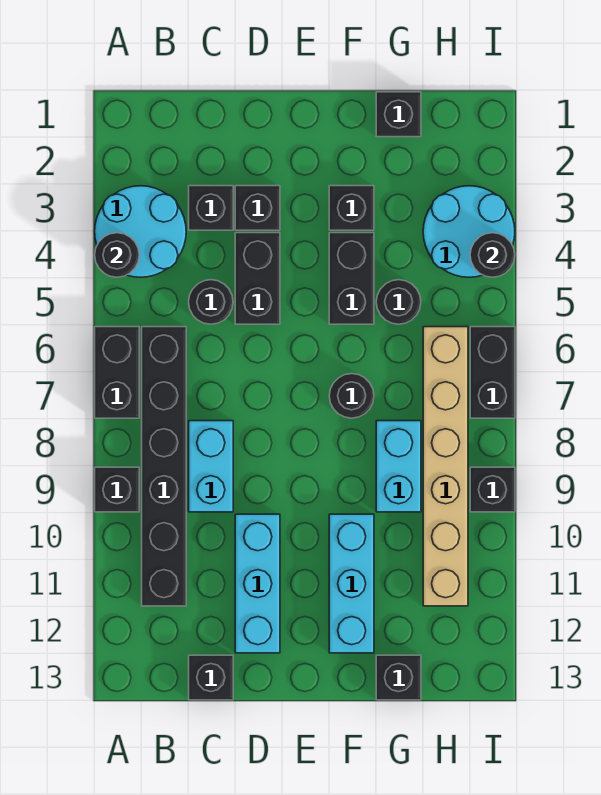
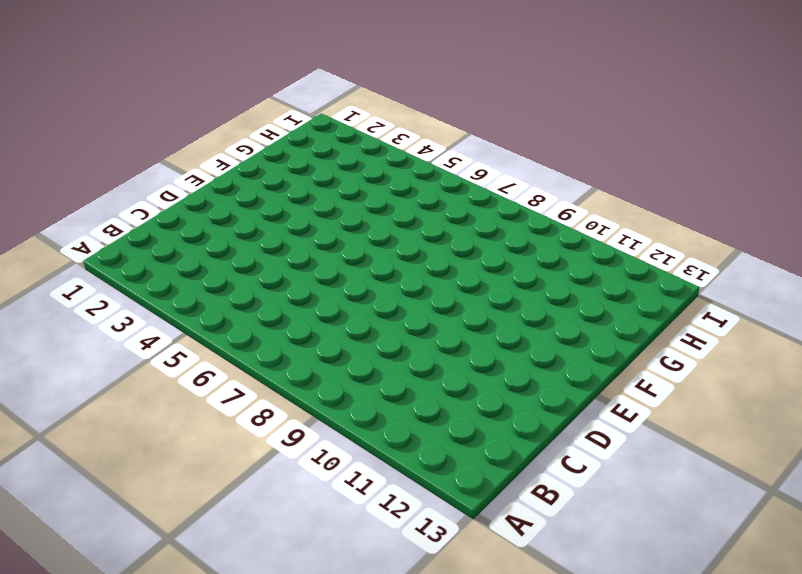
none -> cyan 2x2 round brick [95,186,186,277]
none -> black 1x2 brick [95,327,139,418]
none -> black 1x1 brick [95,467,139,512]

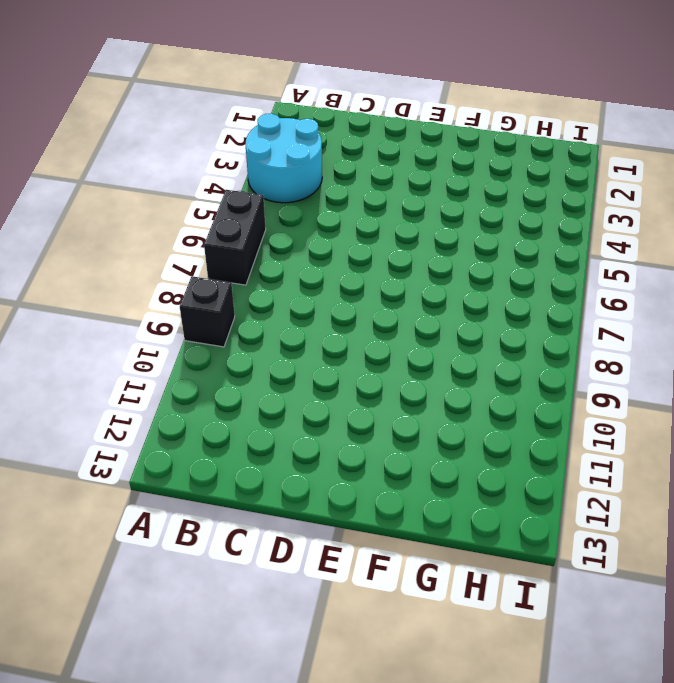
none -> black 1x6 brick [142,327,186,606]
none -> black 1x1 brick [189,186,233,230]
none -> black 1x1 round brick [189,280,233,324]

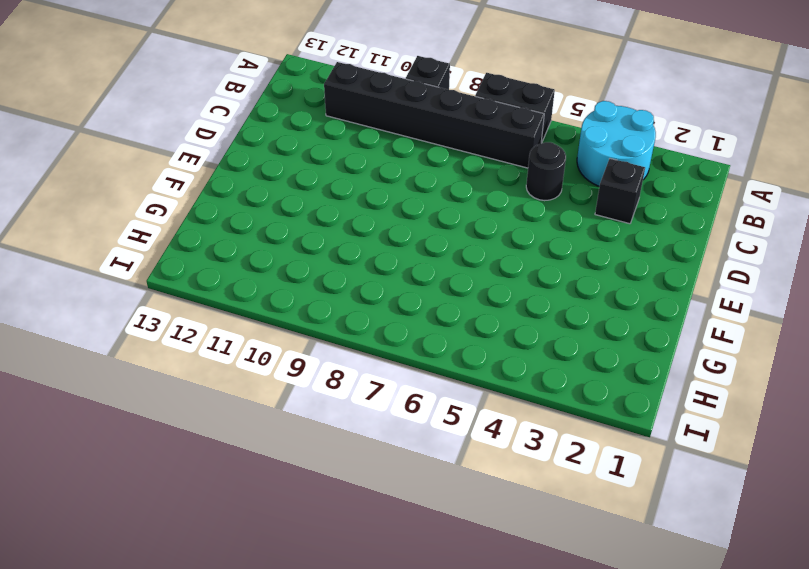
none -> cyan 1x2 brick [189,421,233,512]
none -> black 1x1 brick [189,655,233,700]
none -> black 1x1 brick [235,186,280,230]

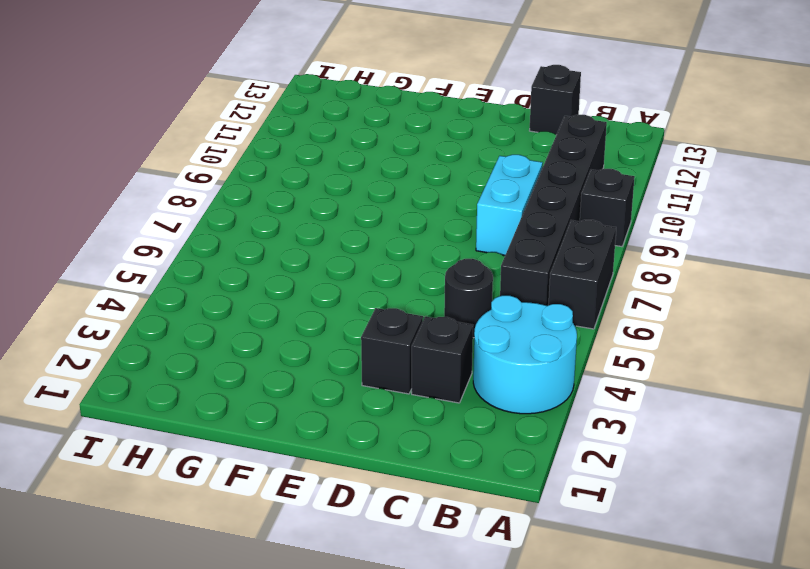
none -> black 1x2 brick [235,233,280,324]
none -> cyan 1x3 brick [235,514,280,653]
none -> black 1x1 brick [329,186,374,230]

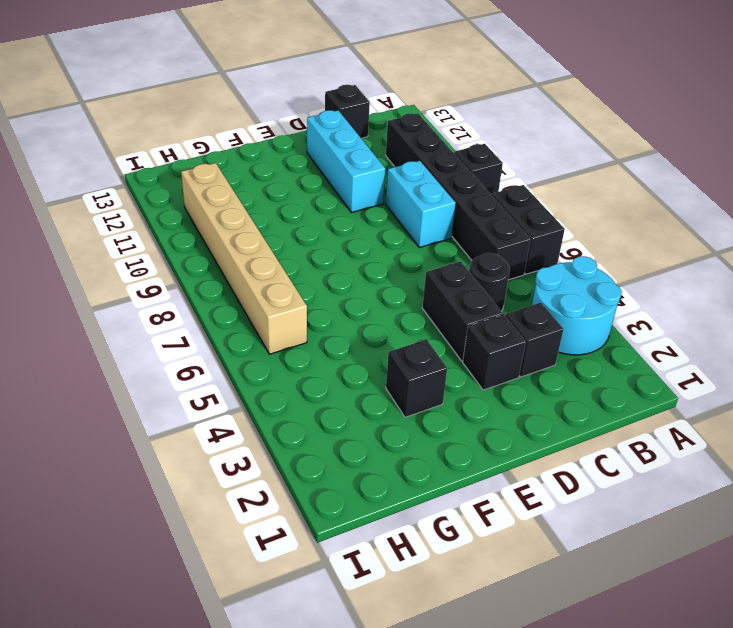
none -> black 1x2 brick [329,233,374,324]
none -> black 1x1 round brick [329,374,374,418]
none -> cyan 1x3 brick [329,514,374,653]

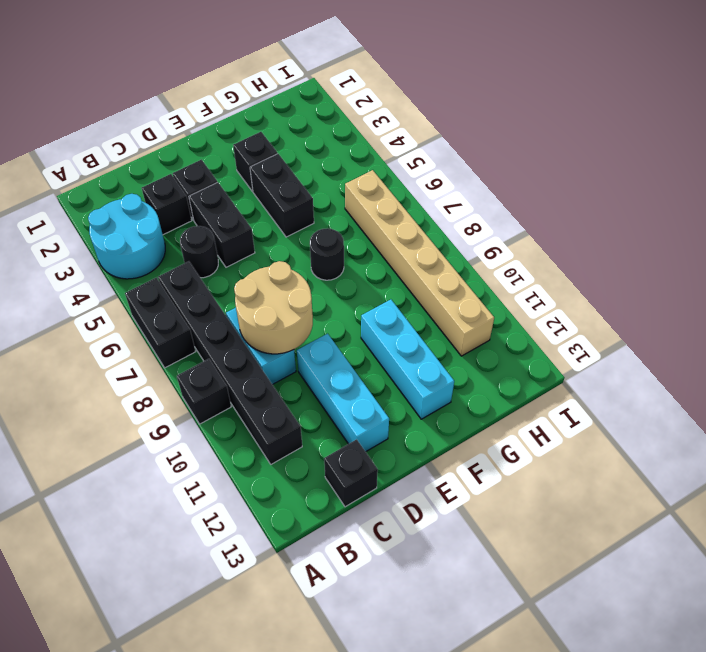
tan 2x2 round brick [234,261,313,354] -> none
none -> black 1x1 brick [376,92,421,137]
none -> black 1x1 round brick [376,280,421,324]
none -> cyan 1x2 brick [376,421,421,512]

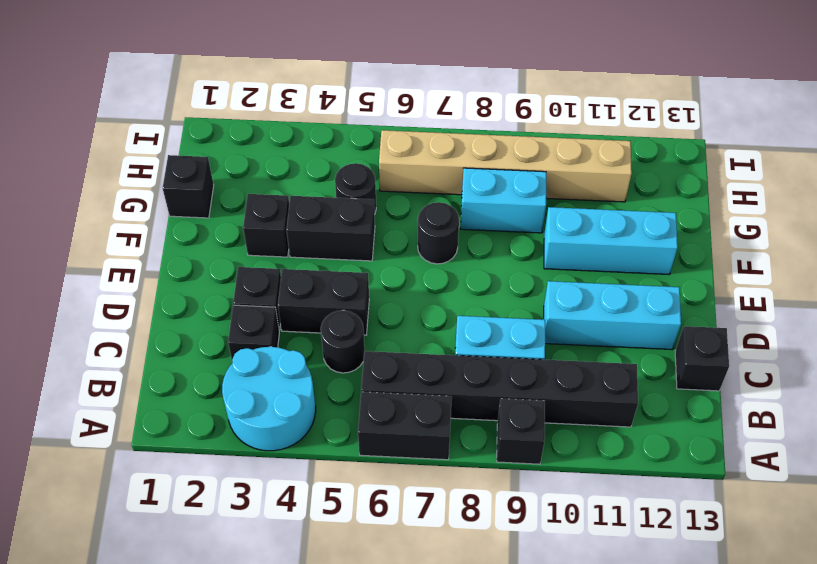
none -> black 1x1 brick [376,655,421,700]
none -> cyan 2x2 round brick [423,186,515,277]
none -> black 1x2 brick [470,327,515,418]

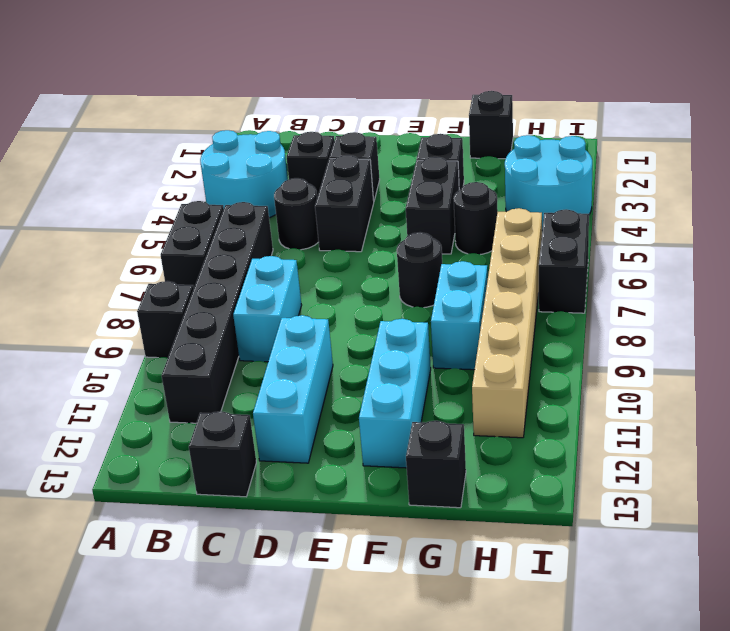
none -> black 1x1 brick [470,467,515,512]
none -> black 1x1 round brick [95,233,139,277]
none -> black 1x1 round brick [470,233,515,277]

